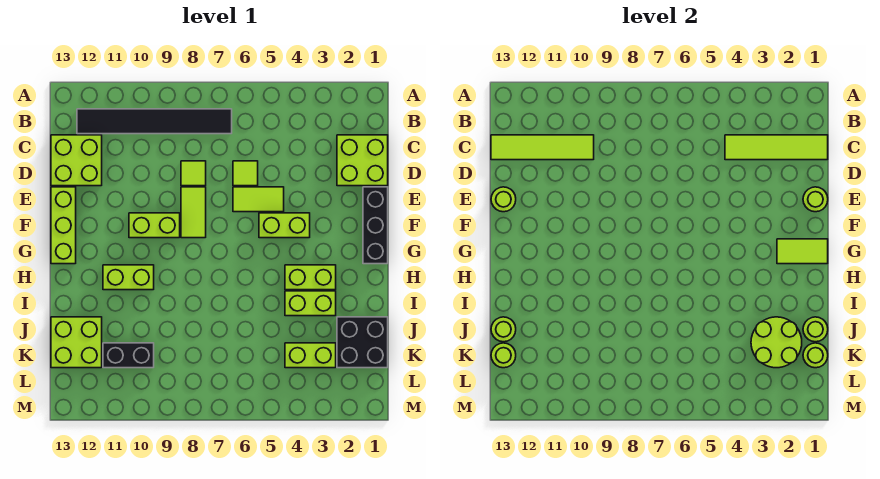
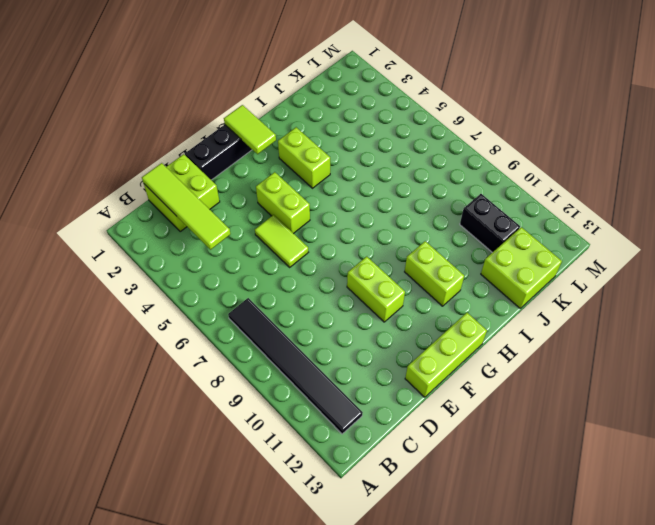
none -> lime 2x2 brick [51,135,102,186]
none -> lime 1x1 tile [233,161,258,186]
none -> lime 1x1 tile [181,161,206,186]

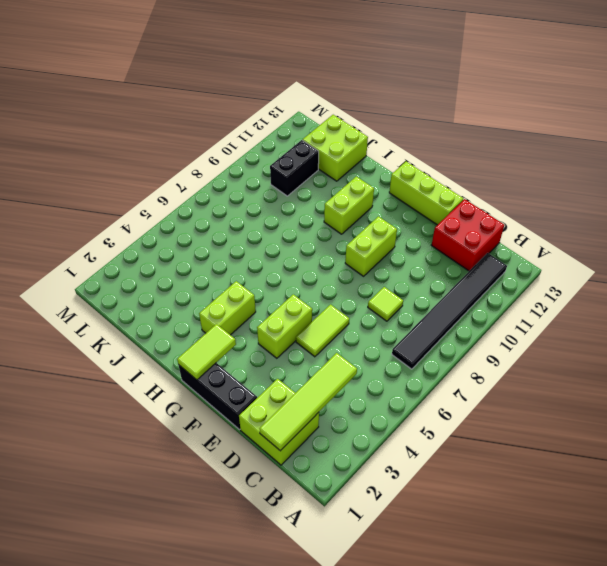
red 2x2 brick [431,199,504,271] -> lime 2x2 brick [51,135,102,186]
none -> lime 1x1 tile [233,161,258,186]
none -> lime 1x2 tile [181,187,206,238]
none -> lime 1x2 brick [285,291,336,316]

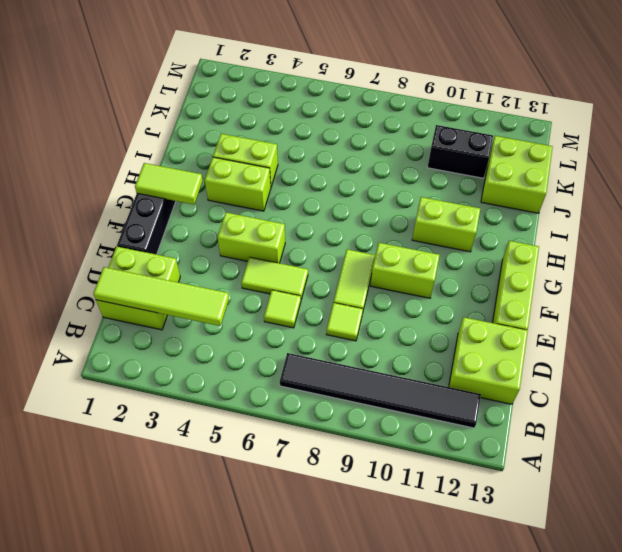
none -> black 2x2 brick [337,317,388,368]
none -> lime 1x2 brick [285,343,336,368]
none -> lime 1x4 tile [491,135,594,160]

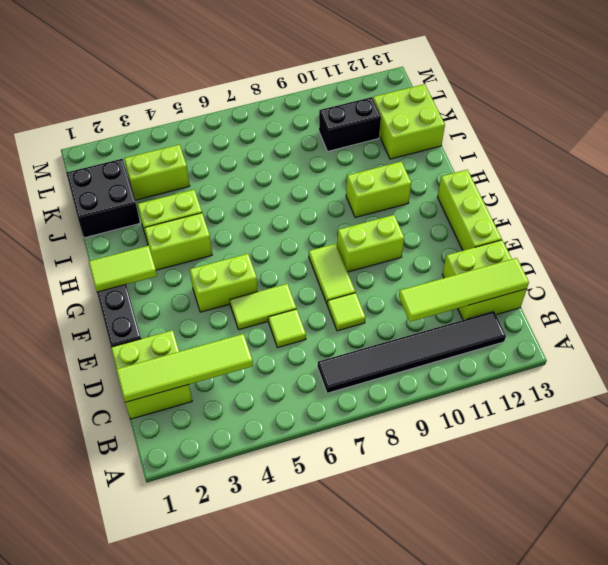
none -> lime 1x1 round brick [803,187,828,212]
none -> lime 1x1 round brick [491,187,516,212]
none -> lime 1x1 round brick [803,317,828,342]

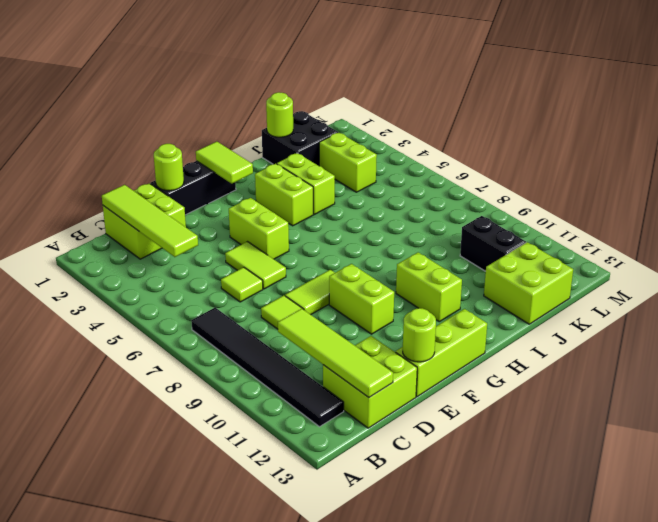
none -> lime 2x2 round brick [751,317,802,368]
none -> lime 1x1 round brick [491,317,516,342]
none -> lime 1x1 round brick [803,343,828,368]

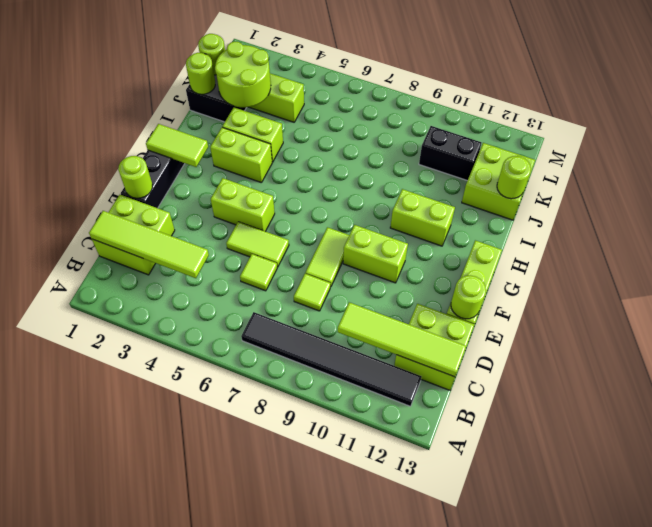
none -> lime 1x1 round brick [491,343,516,368]

